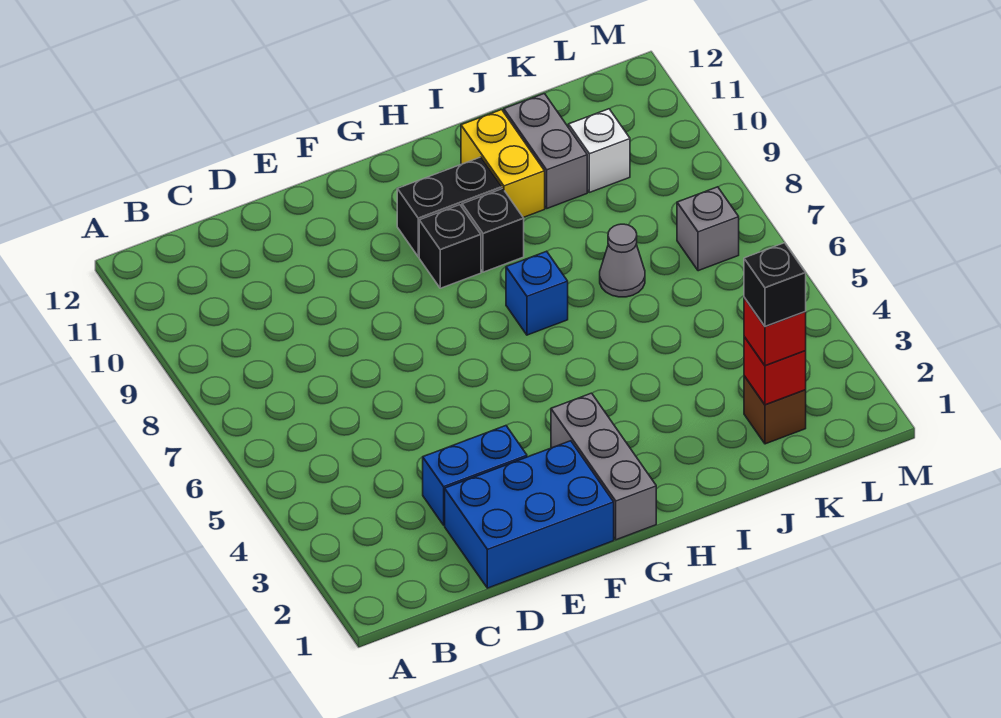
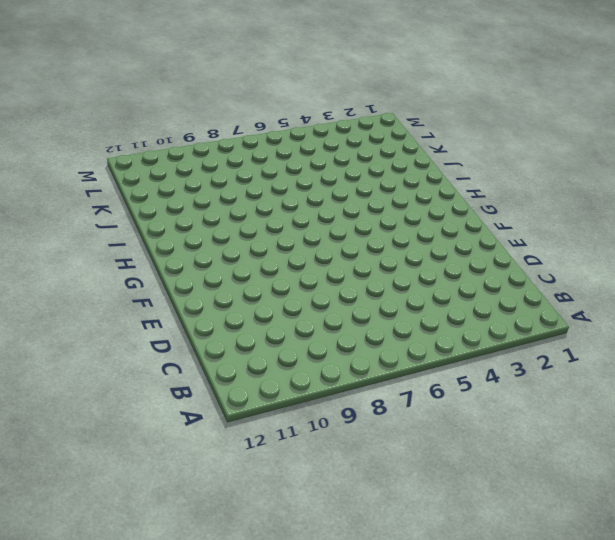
none -> blue 2x3 brick [445,441,614,588]
none -> blue 1x2 brick [423,426,527,525]
none -> grey 1x3 brick [551,393,656,540]

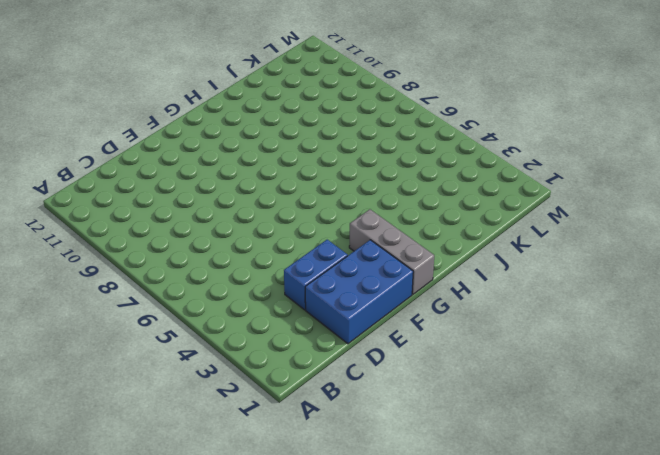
none -> black 1x1 brick [419,205,481,288]
none -> black 1x2 brick [397,157,502,257]
none -> blue 1x1 brick [506,251,568,335]

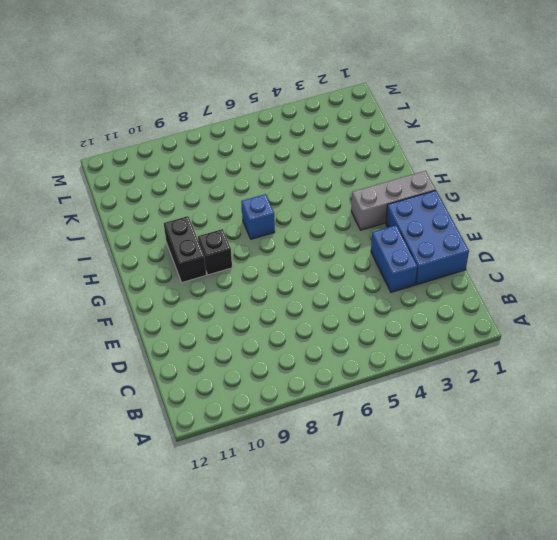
none -> black 1x1 brick [462,189,524,272]
none -> yellow 1x2 brick [461,110,545,217]
none -> grey 1x1 cone [600,224,645,297]

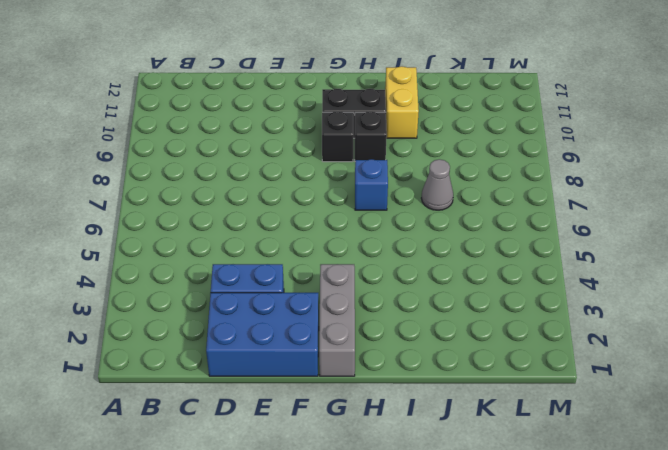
none -> grey 1x2 brick [504,93,587,208]
none -> brown 1x1 brick [744,376,806,444]
none -> white 1x1 brick [569,109,630,192]

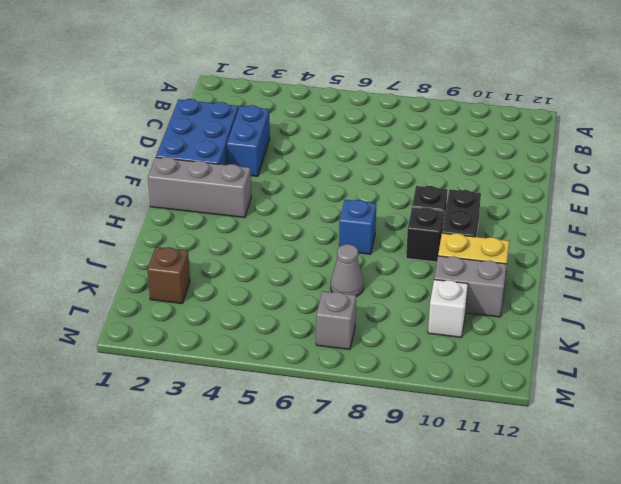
none -> red 1x1 brick [744,337,806,405]
none -> red 1x1 brick [744,298,806,366]
none -> black 1x1 brick [744,243,806,326]

